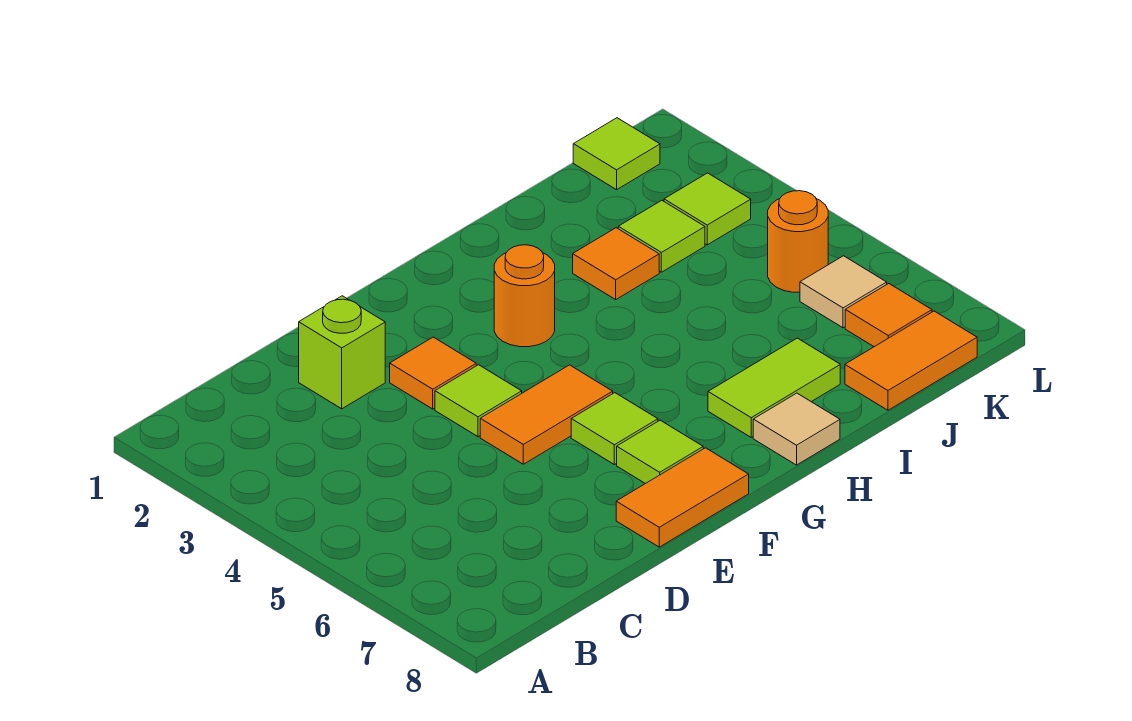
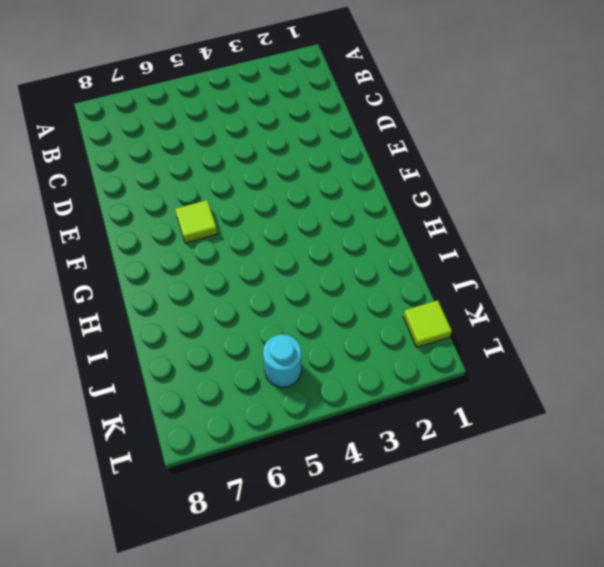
cyan 1x1 round brick [263,334,301,387] -> orange 1x1 round brick [768,191,828,292]
none -> lime 1x1 brick [299,296,385,409]
none -> orange 1x1 tile [390,337,476,409]
none -> lime 1x1 tile [435,365,522,437]

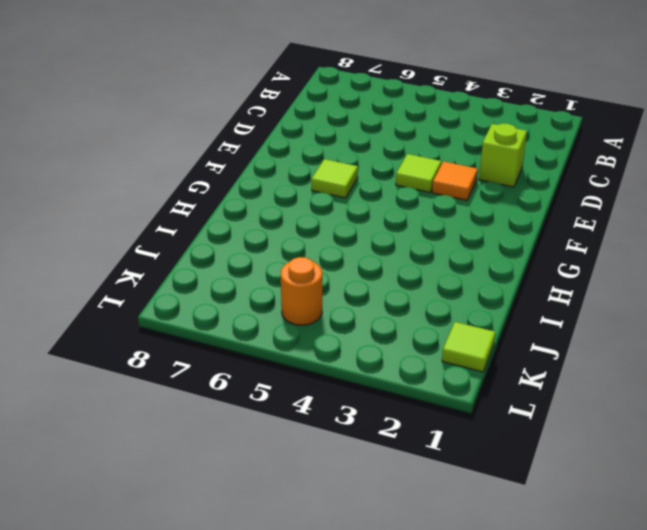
none -> orange 1x2 tile [480,365,613,464]
none -> orange 1x2 tile [616,448,749,547]
none -> lime 1x1 tile [617,420,703,484]

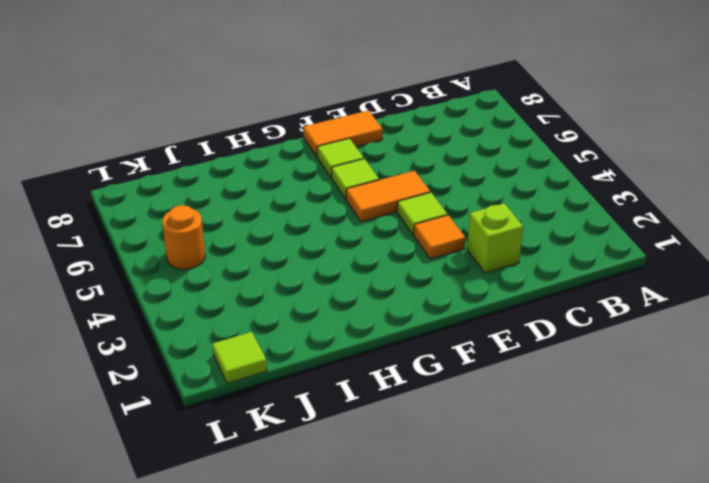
none -> orange 1x1 round brick [494,245,555,347]
none -> lime 1x2 tile [708,338,840,437]
none -> tan 1x1 tile [753,393,840,465]

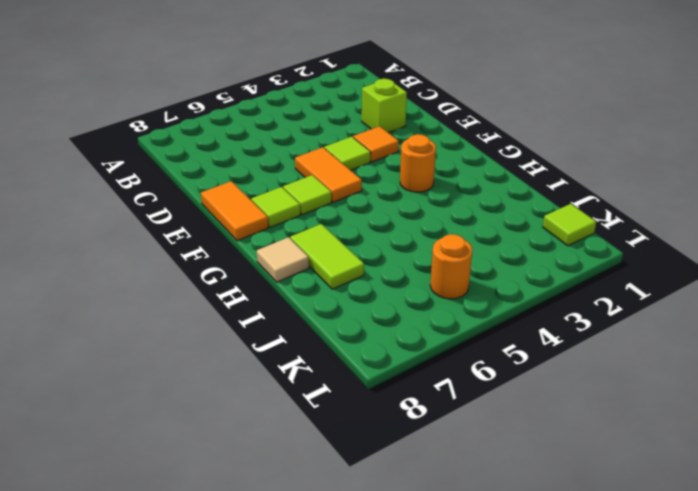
none -> orange 1x1 tile [573,228,659,299]
none -> lime 1x1 tile [618,200,705,272]
none -> orange 1x2 tile [845,311,977,410]

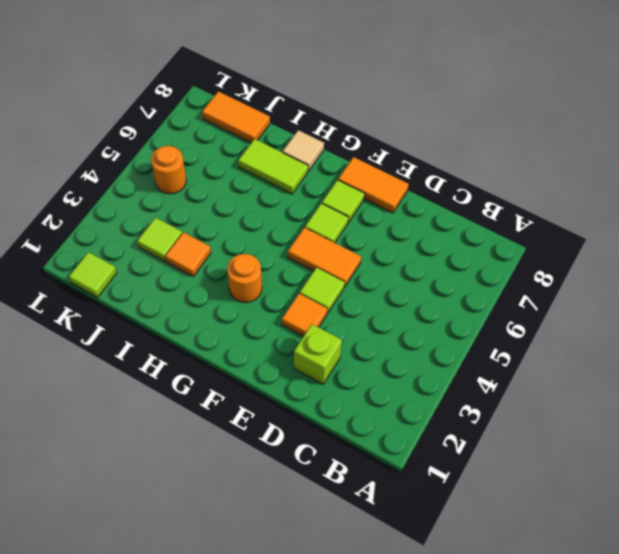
none -> lime 1x1 tile [664,173,751,245]
none -> tan 1x1 tile [800,256,887,328]
none -> orange 1x1 tile [845,284,932,347]

